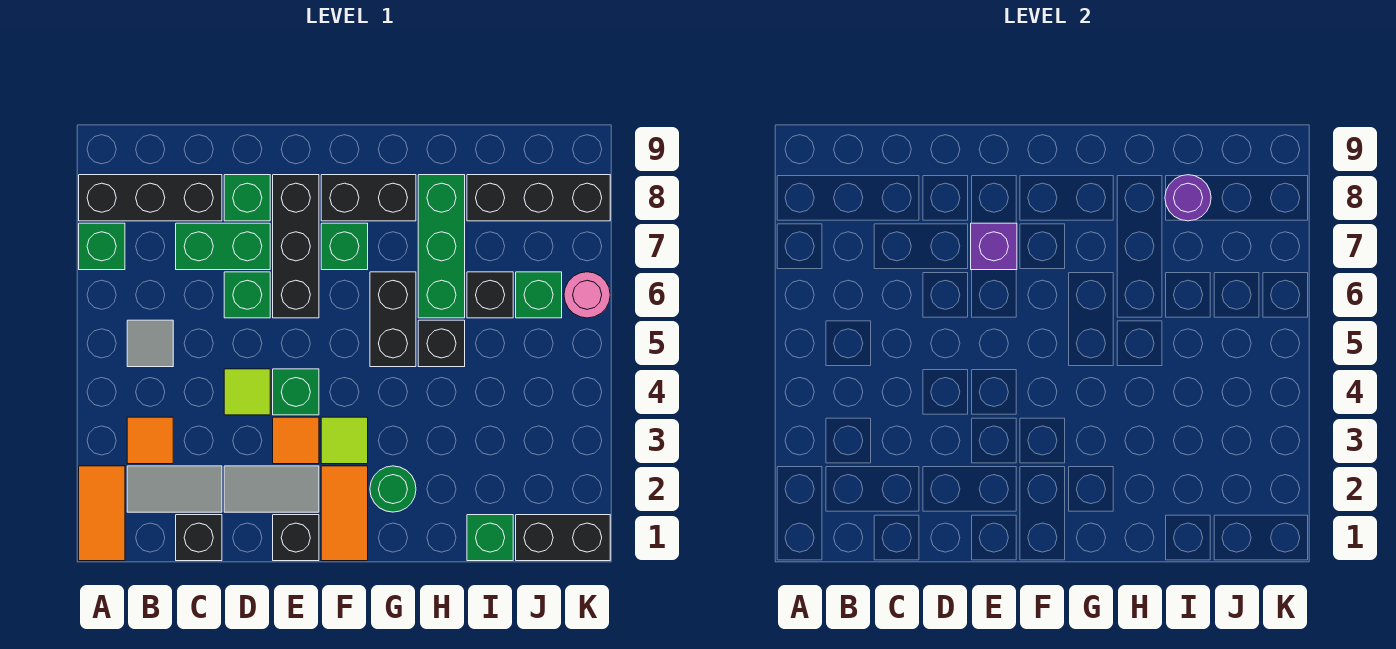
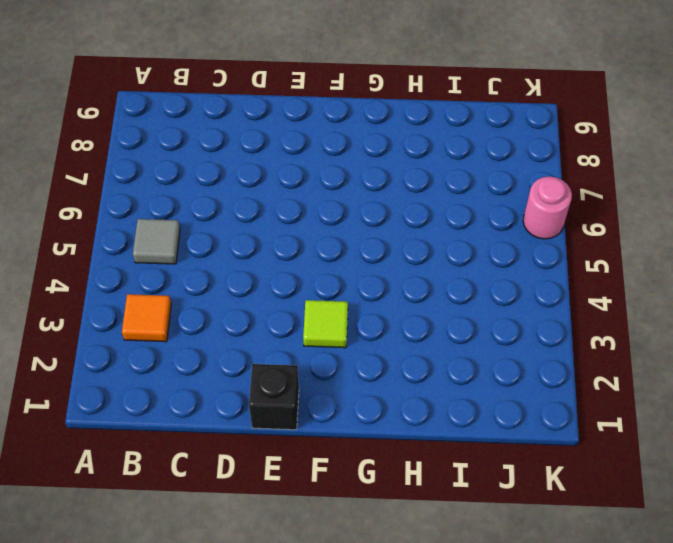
none -> orange 1x2 tile [79,466,125,561]
none -> green 1x1 brick [79,223,125,270]
none -> black 1x3 brick [79,175,222,221]
none -> grey 1x2 tile [127,466,222,512]

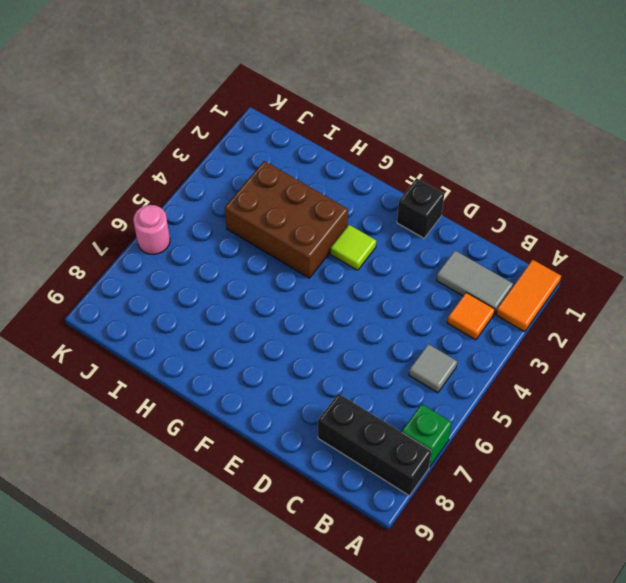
brown 2x3 brick [225,161,348,278] -> none
none -> black 1x1 brick [176,515,222,561]
none -> green 1x2 brick [176,223,270,270]
none -> grey 1x2 tile [224,466,319,512]
none -> lime 1x1 tile [224,369,270,415]

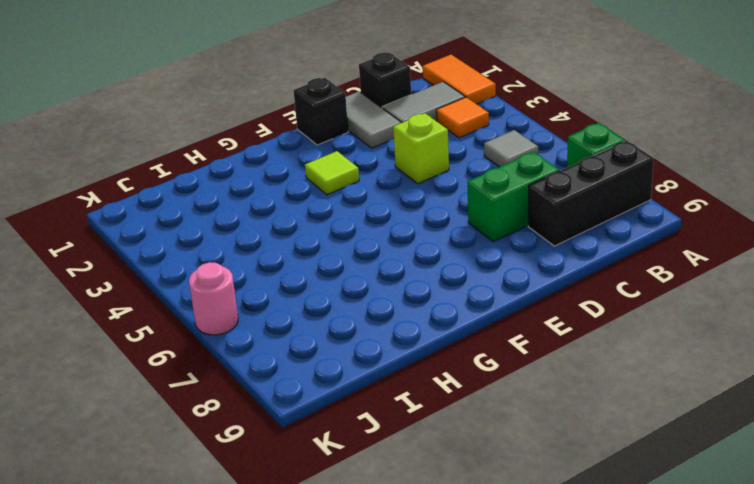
grey 1x2 tile [346,92,402,148] -> grey 1x2 tile turned to [224,466,319,512]
lime 1x1 brick [393,113,449,184] -> lime 1x1 tile [224,369,270,415]
none -> green 1x1 brick [224,272,270,318]
none -> green 1x1 brick [224,175,270,221]
none -> orange 1x1 tile [273,417,319,464]
none -> green 1x1 brick [273,369,319,415]

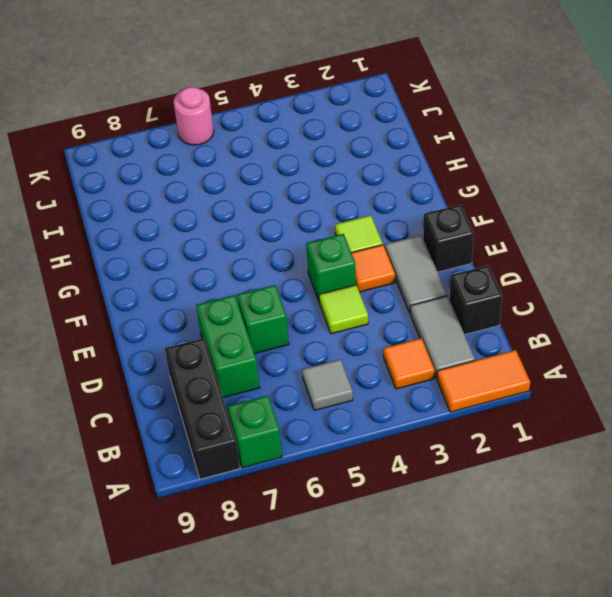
none -> green 1x1 brick [224,175,270,221]
none -> black 1x3 brick [273,175,319,318]
none -> orange 1x2 tile [321,466,368,561]
none -> green 1x1 brick [321,223,368,270]

